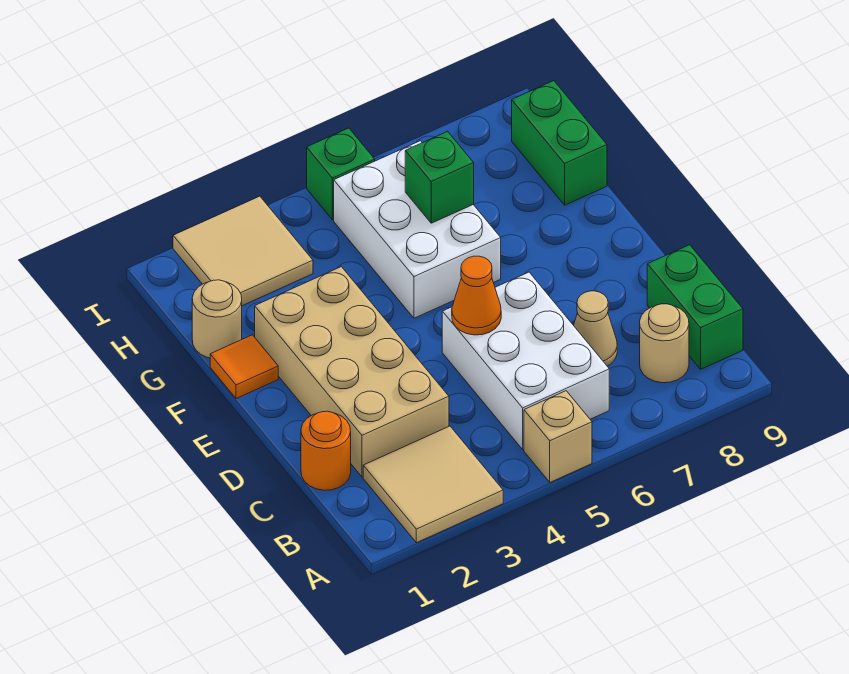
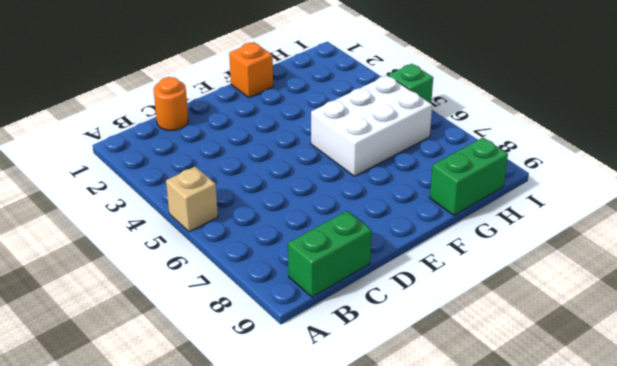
orange 1x1 brick [229,42,273,98] -> orange 1x1 tile [210,335,278,399]
none -> tan 2x2 tile [363,426,503,543]
none -> white 2x3 brick [442,272,609,449]
none -> tan 1x1 round brick [640,304,689,383]

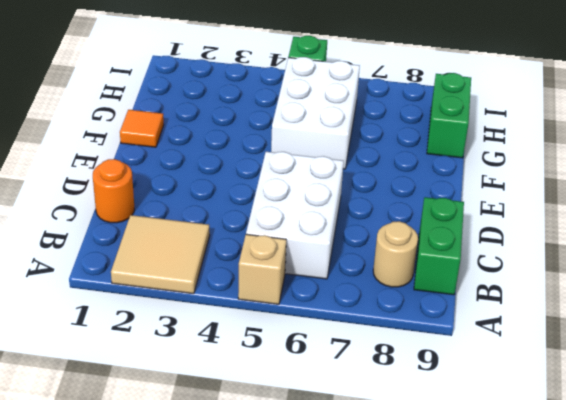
none -> tan 2x4 brick [255,267,449,477]
none -> tan 1x1 cone [574,291,617,366]
none -> tan 1x1 round brick [192,280,242,358]

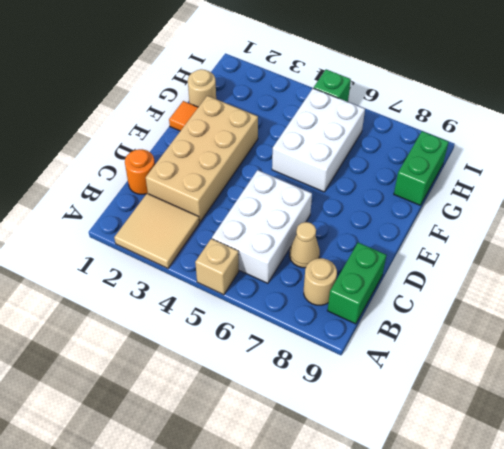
none -> tan 2x2 tile [173,196,313,306]
none -> orange 1x1 cone [452,256,501,335]
none -> green 1x1 brick [405,131,474,223]

